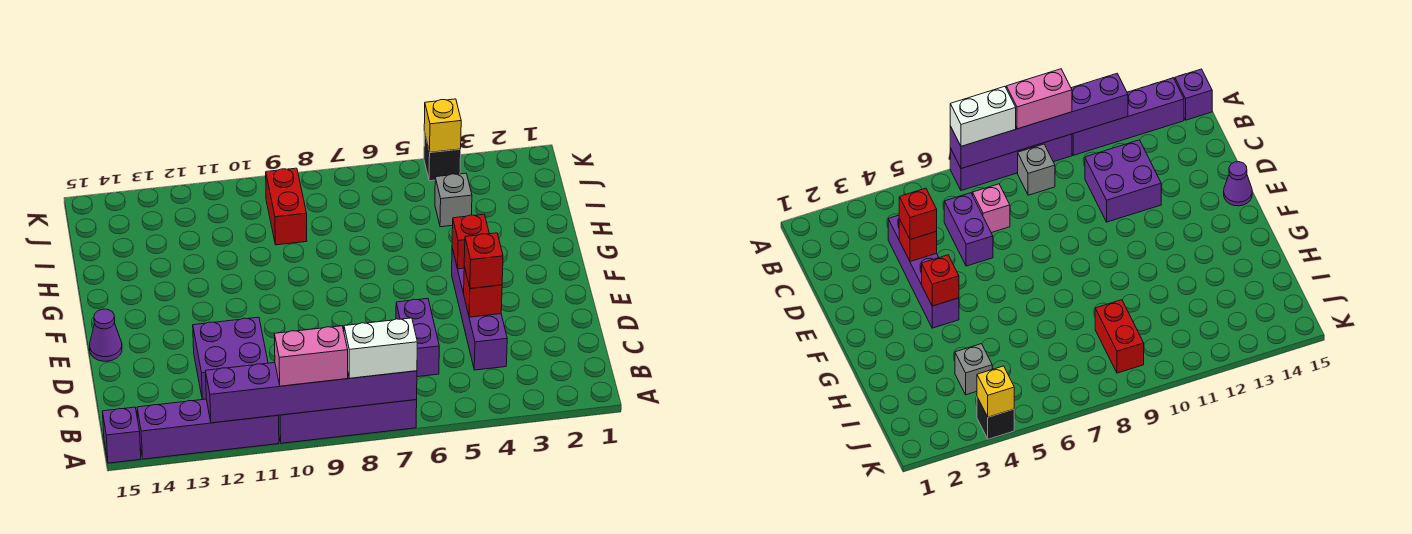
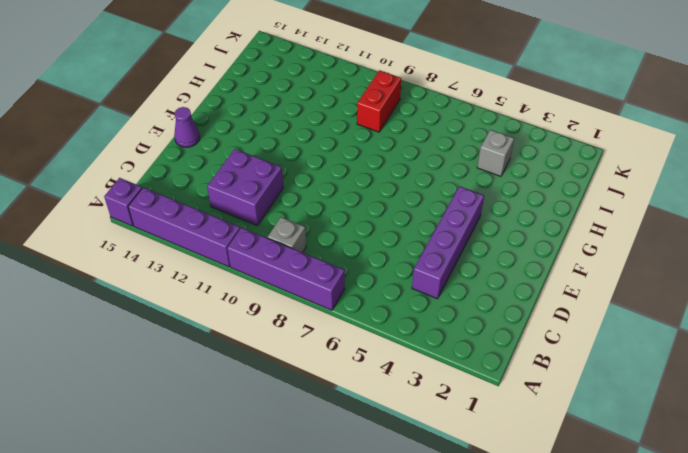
none -> purple 1x2 brick [396,299,439,377]
none -> pink 1x1 brick [973,184,1010,233]
none -> black 1x1 brick [424,132,461,181]

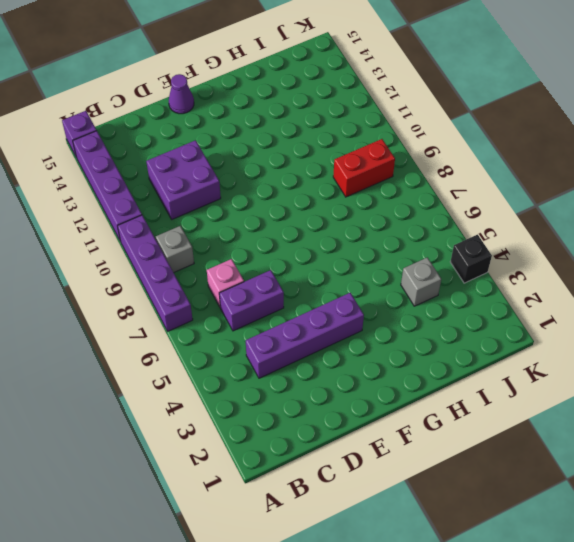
none -> purple 1x6 brick [206,363,417,423]
none -> red 1x1 brick [464,267,502,317]
none -> red 1x1 brick [452,214,489,269]

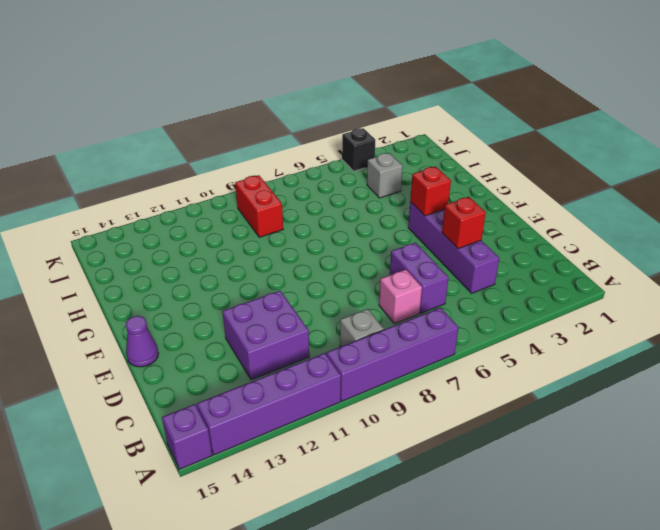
none -> purple 1x6 brick [206,363,417,423]
none -> yellow 1x1 brick [424,99,461,152]
none -> white 1x2 brick [344,318,417,378]

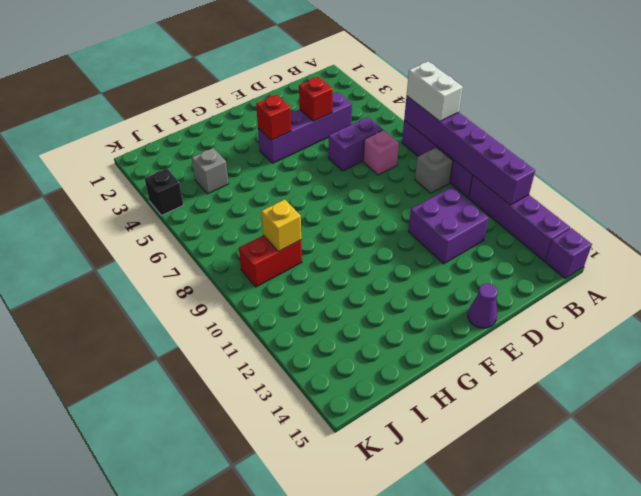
yellow 1x1 brick [261,199,301,252] -> yellow 1x1 brick moved to [424,99,461,152]
none -> pink 1x2 brick [274,326,348,386]
none -> red 1x1 brick [464,233,503,288]

